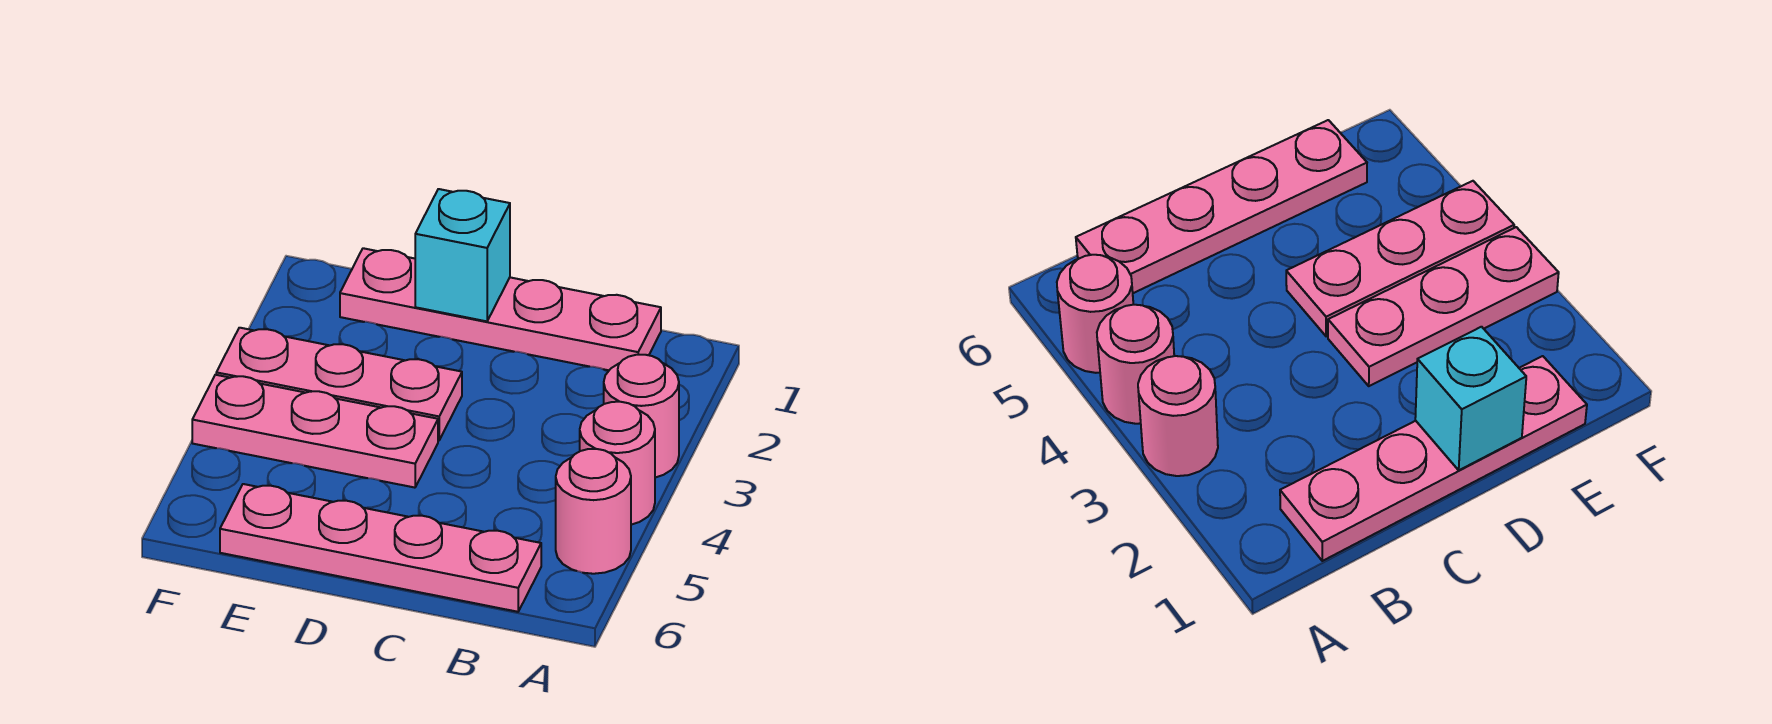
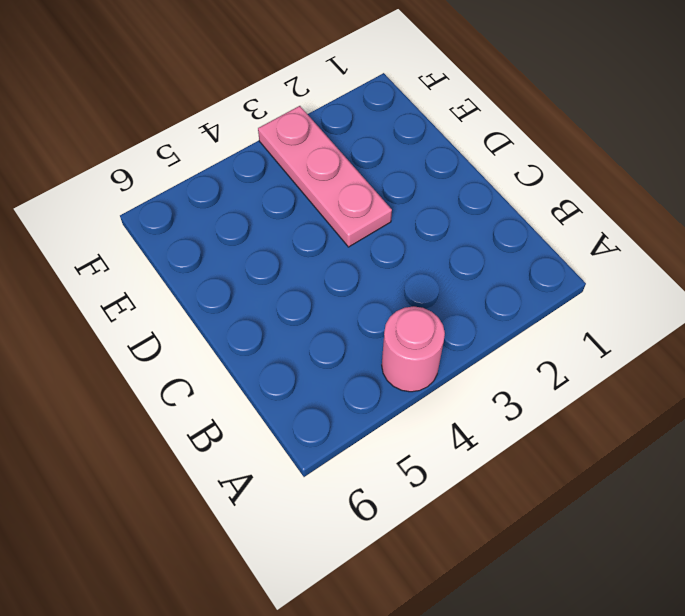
none -> pink 1x1 round brick [604,355,679,478]
none -> pink 1x1 round brick [556,449,631,574]

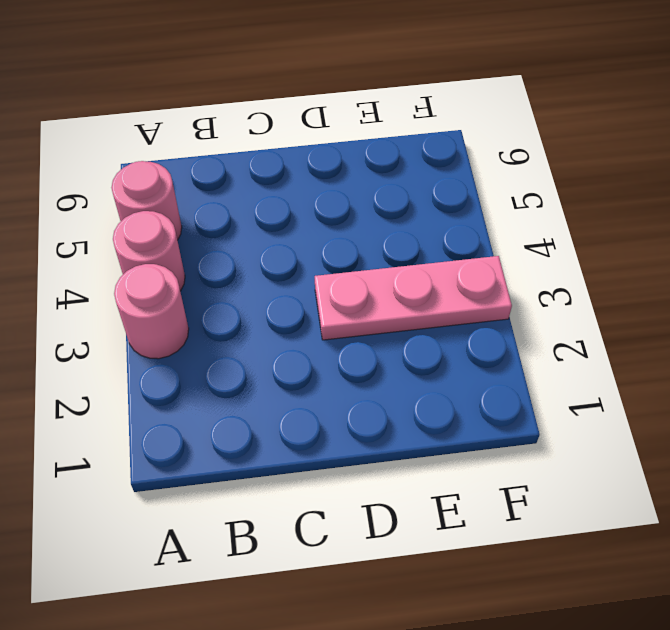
none -> pink 1x4 plate [340,248,661,370]
none -> pink 1x4 plate [220,484,541,612]

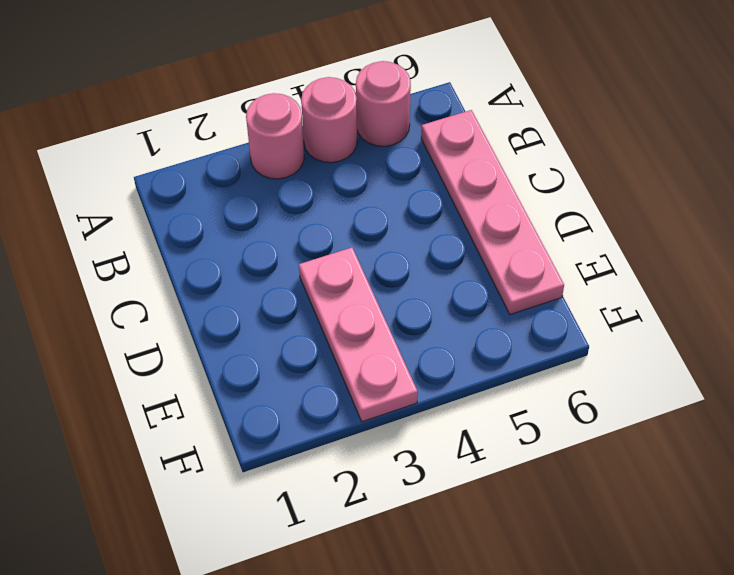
none -> pink 1x4 plate [340,248,661,370]
none -> pink 1x3 plate [192,375,438,488]

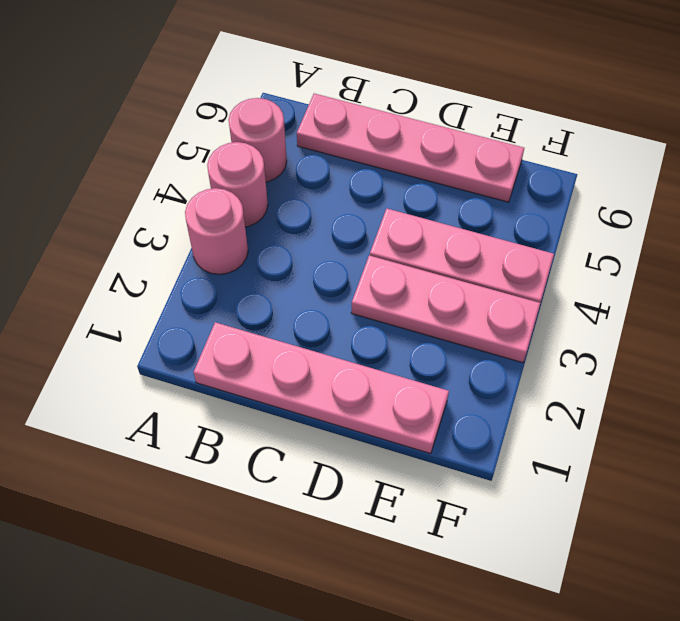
none -> cyan 1x1 brick [415,189,510,321]

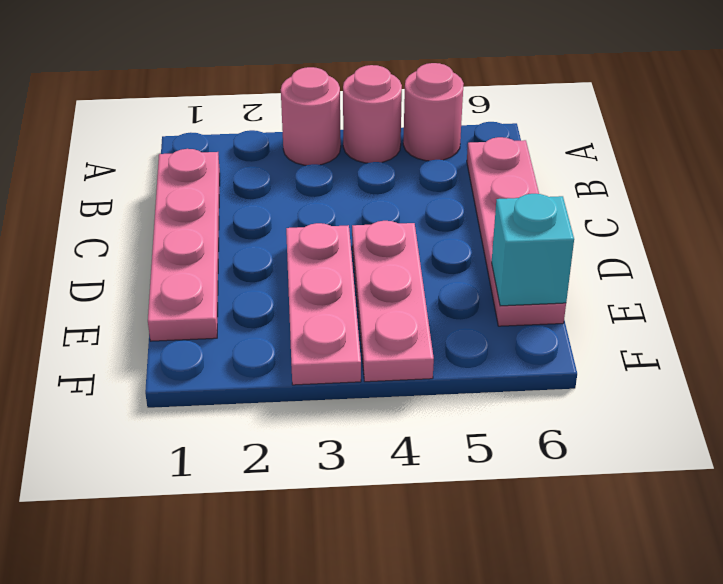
cyan 1x1 brick [492,194,574,306] -> cyan 1x1 brick moved to [415,189,510,321]

